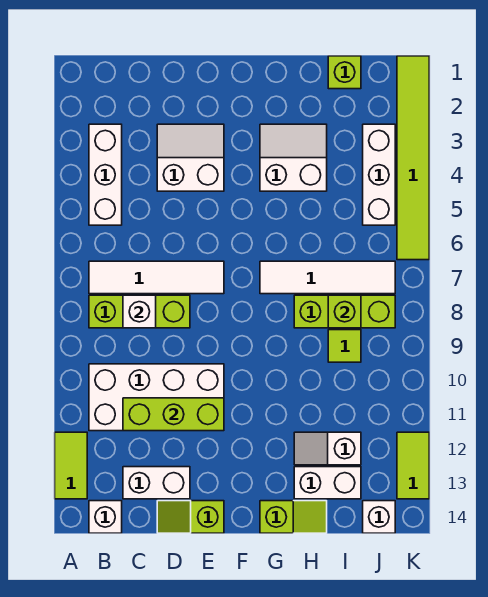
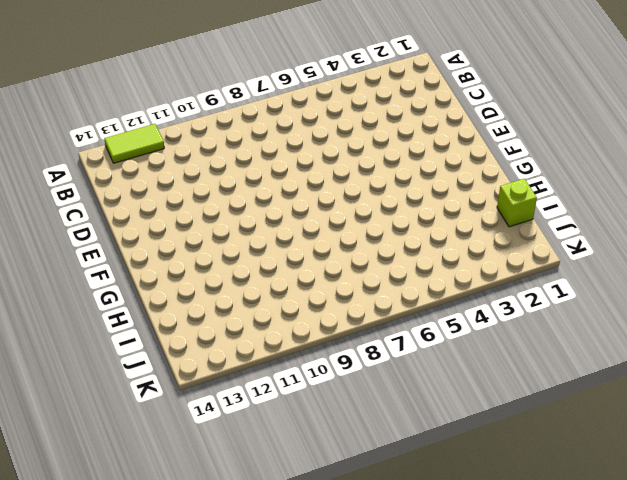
none -> white 1x3 brick [89,124,122,225]
none -> white 1x4 tile [89,261,224,294]
none -> lime 1x3 brick [89,295,190,328]

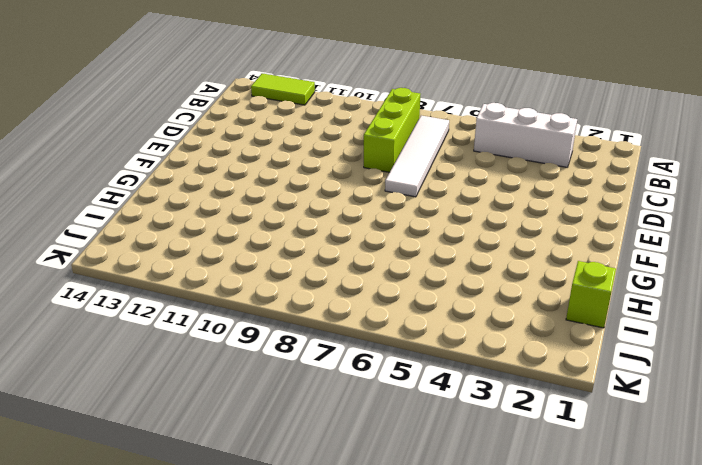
none -> white 2x4 brick [89,364,224,431]
none -> white 1x1 brick [89,501,122,533]
none -> white 1x2 brick [123,467,190,499]

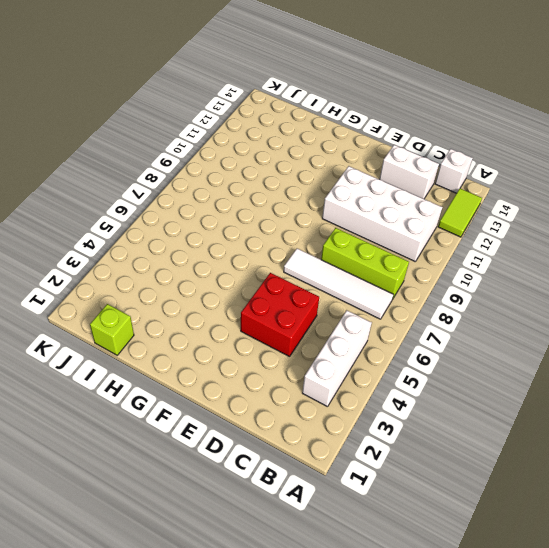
red 2x2 brick [241,273,319,357] -> white 2x2 slope [157,124,224,191]
none -> lime 1x2 slope [157,501,224,533]
none -> white 2x2 slope [260,124,327,191]
none -> white 1x4 tile [260,261,395,294]

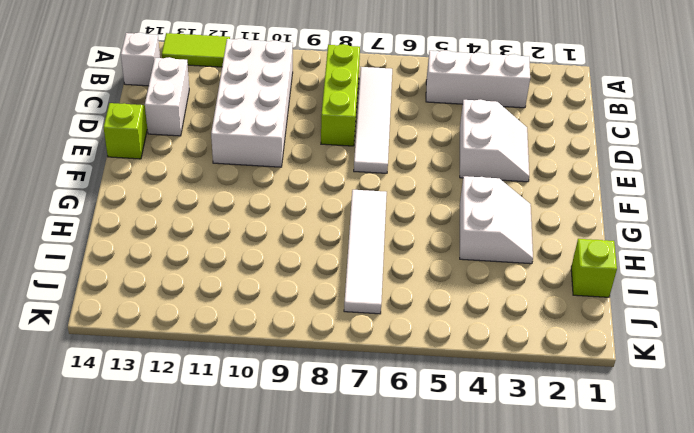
none -> lime 1x2 slope [260,501,327,533]
none -> lime 1x3 brick [294,295,395,328]
none -> white 1x2 slope [294,432,361,465]

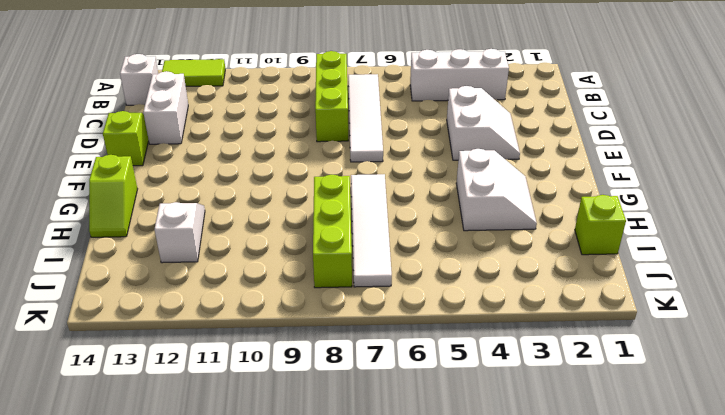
none -> white 2x4 brick [89,364,224,431]
none -> white 1x2 brick [294,467,361,499]
none -> lime 1x1 tile [328,330,361,362]

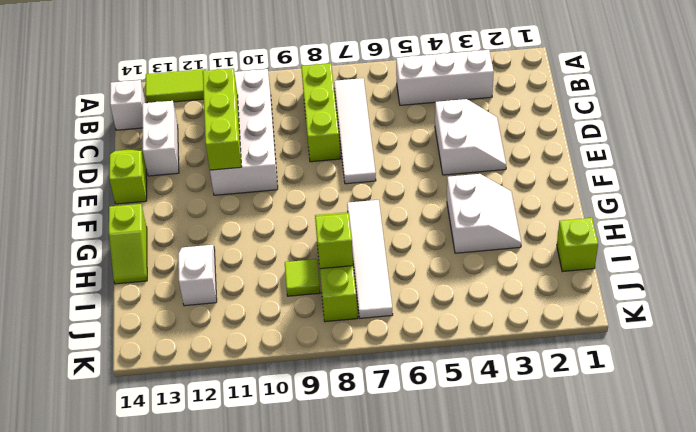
none -> white 1x2 brick [294,467,361,499]
none -> white 1x3 brick [363,124,395,225]
none -> white 1x1 brick [363,501,395,533]

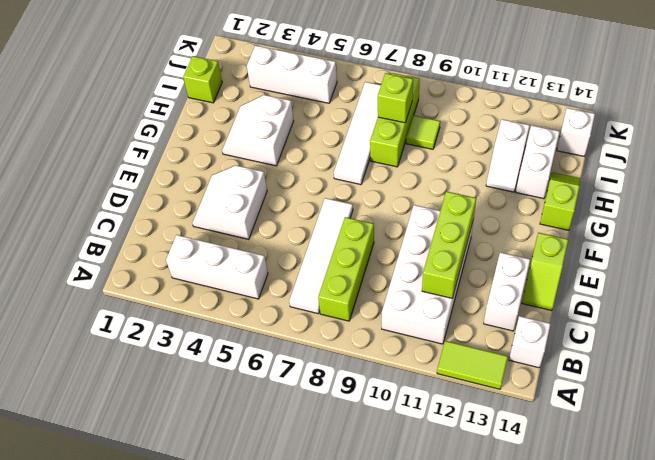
none -> lime 1x6 tile [397,56,429,260]
none -> lime 1x2 tile [397,432,429,499]
none -> white 1x1 brick [123,295,156,328]

